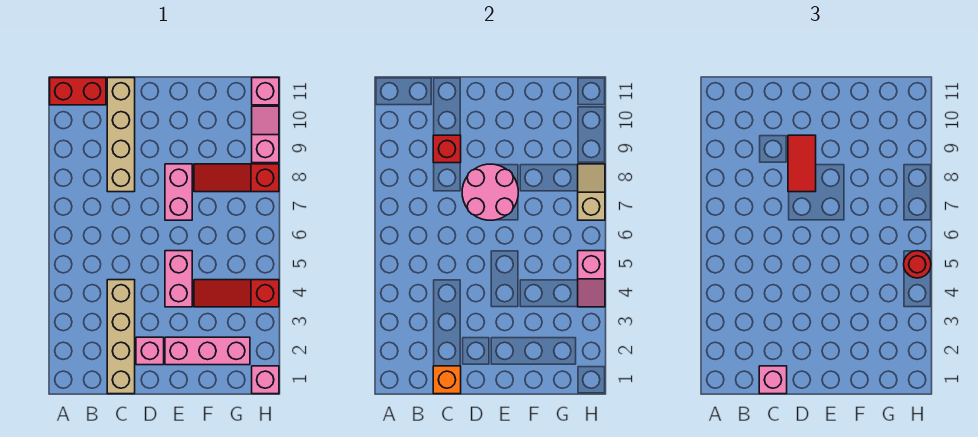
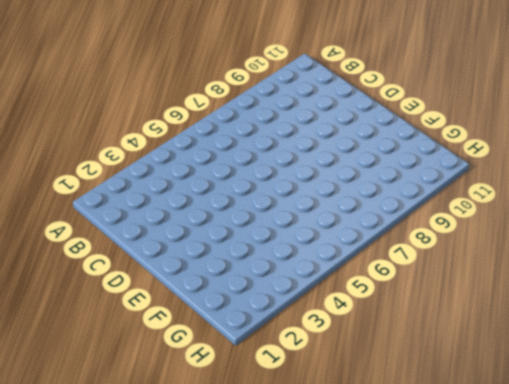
none -> red 1x2 brick [50,78,106,105]
none -> tan 1x4 brick [107,280,135,394]
none -> tan 1x4 brick [107,78,135,192]

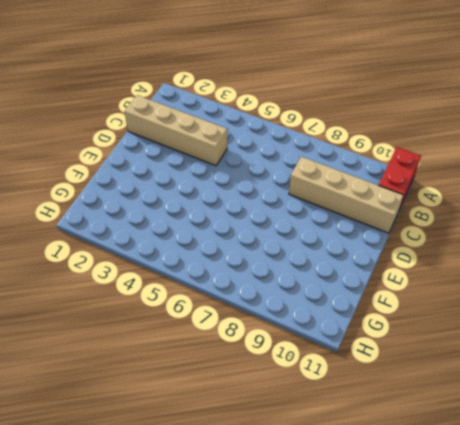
none -> pink 1x1 brick [136,337,164,365]
none -> pink 1x3 brick [165,337,250,365]
none -> pink 1x2 brick [165,251,192,307]

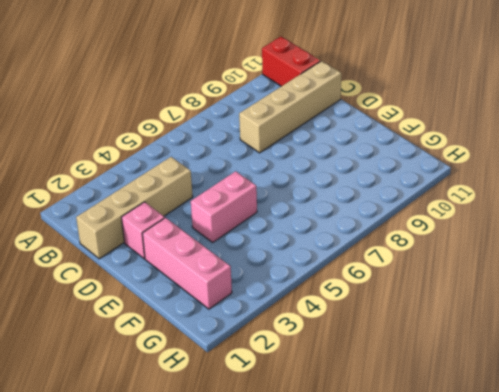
none -> pink 1x2 brick [165,164,192,220]
none -> red 1x3 slope [194,280,279,307]
none -> red 1x3 slope [194,164,279,192]

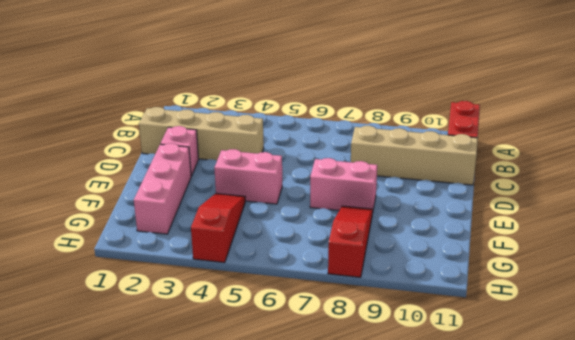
none -> pink 1x1 brick [252,366,279,394]
none -> pink 1x2 slope [252,106,279,163]
none -> pink 1x1 brick [252,78,279,105]

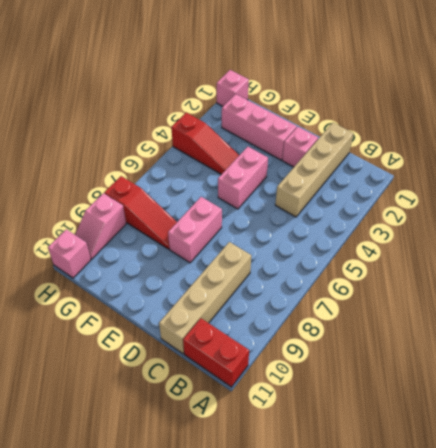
none -> orange 1x1 brick [433,366,461,394]
none -> red 1x1 brick [433,135,461,163]
none -> pink 2x2 round brick [462,164,518,220]

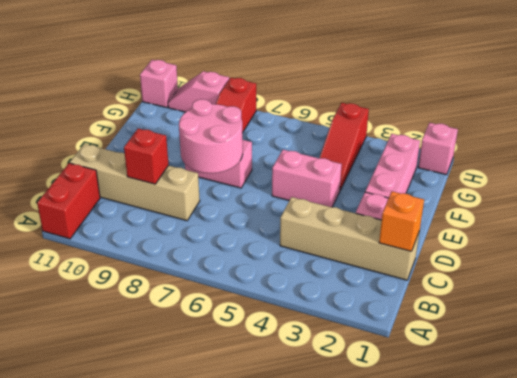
none -> pink 1x2 slope [578,251,605,307]
none -> tan 1x2 slope [578,164,605,220]
none -> pink 1x1 brick [759,366,787,394]

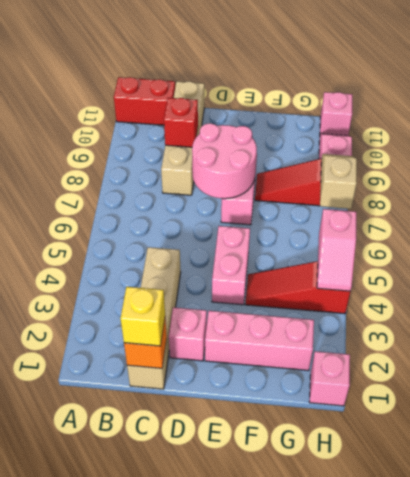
yellow 1x1 brick [120,287,165,346] -> pink 1x1 brick [759,366,787,394]
none -> red 1x2 tile [788,135,816,192]
none -> red 1x1 round brick [904,251,931,278]

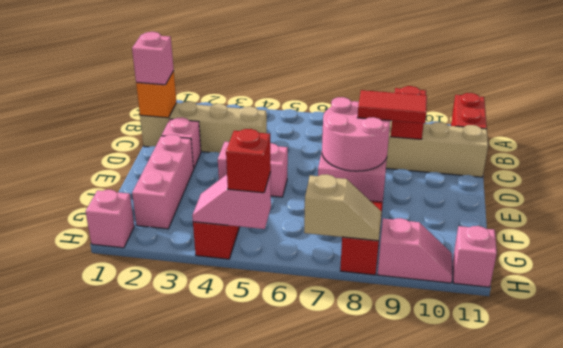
red 1x1 brick [226,129,271,193] -> red 1x1 round brick [904,251,931,278]

